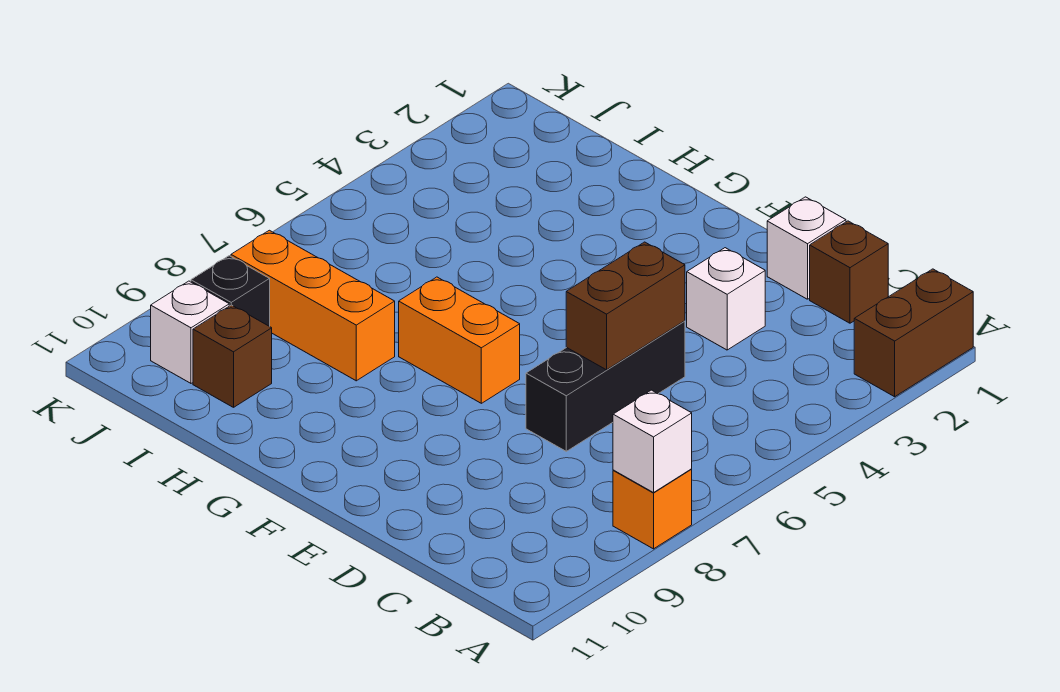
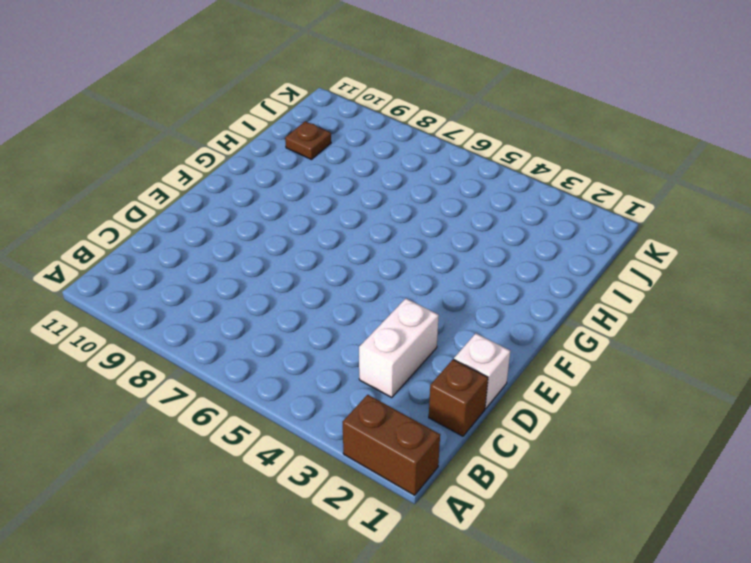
white 1x2 brick [359,299,439,397] -> white 1x1 brick [687,248,765,350]
brown 1x1 plate [285,121,331,160] -> brown 1x1 brick [193,305,272,407]
none -> orange 1x1 brick [613,469,692,549]
none -> black 1x3 brick [526,321,685,451]
none -> orange 1x2 brick [399,277,520,403]

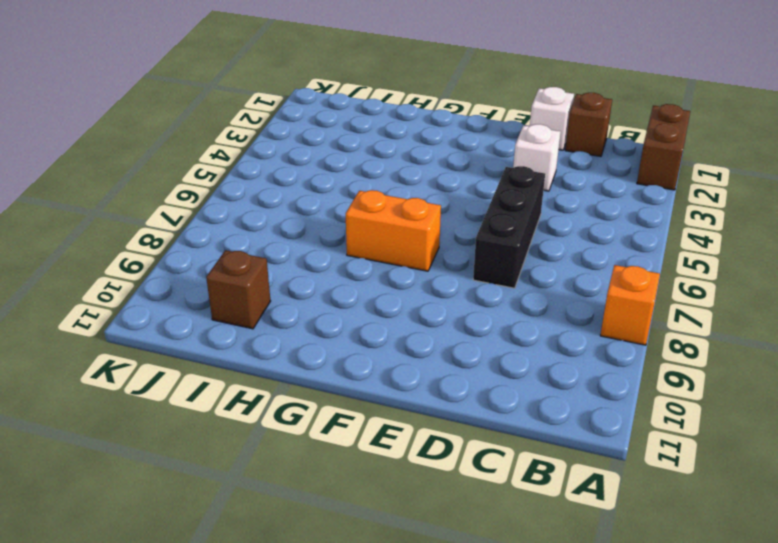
none -> orange 1x3 brick [231,230,395,381]
none -> black 1x1 brick [191,256,270,326]
none -> white 1x1 brick [151,281,229,383]

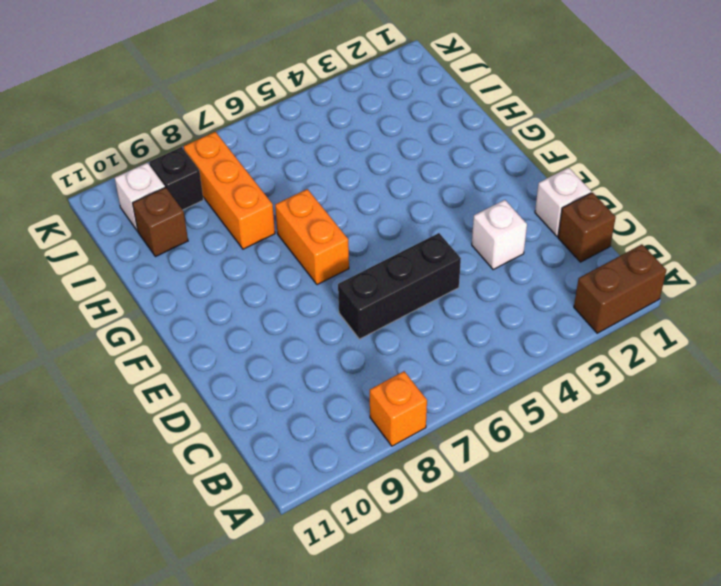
none -> white 1x1 brick [613,390,692,493]
none -> brown 1x2 brick [566,242,685,370]

